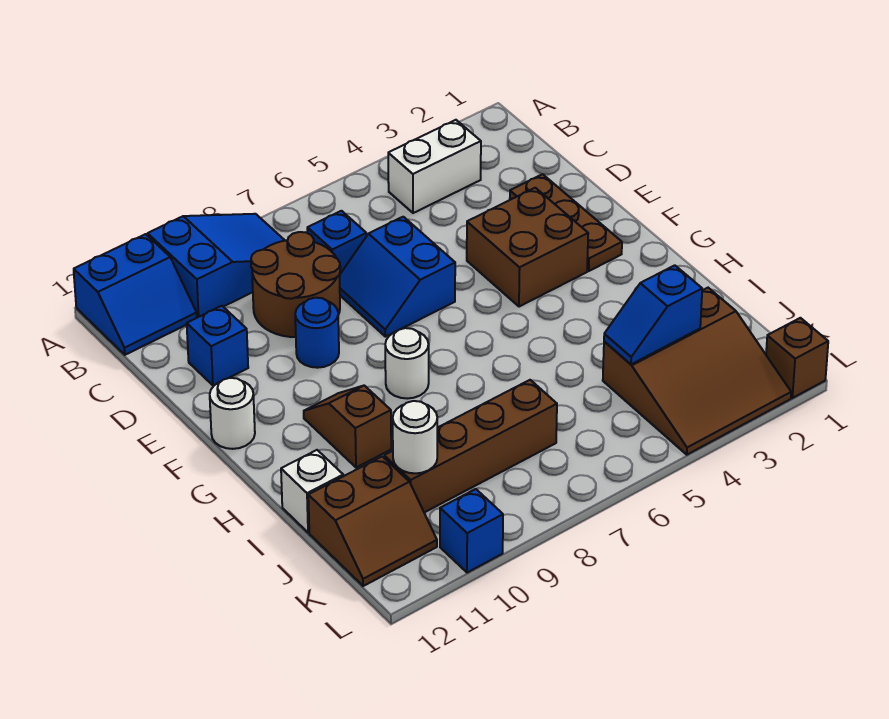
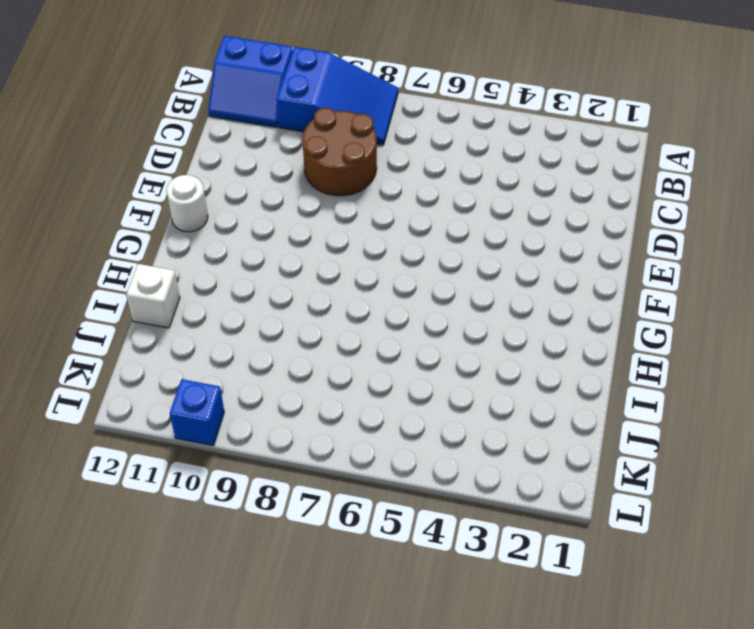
none -> white 1x2 brick [388,120,481,213]
none -> blue 1x1 brick [307,211,366,275]
none -> brown 1x3 plate [510,174,622,271]

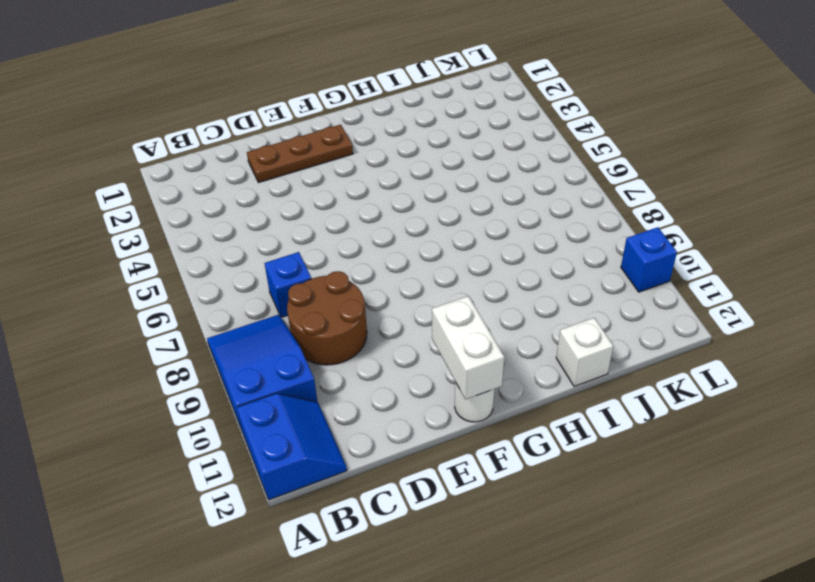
white 1x2 brick [432,296,504,399] -> white 1x2 brick moved to [388,120,481,213]
none -> blue 2x2 slope [339,217,455,337]
none -> blue 1x1 brick [187,306,248,386]
none -> brown 2x2 brick [467,188,588,307]

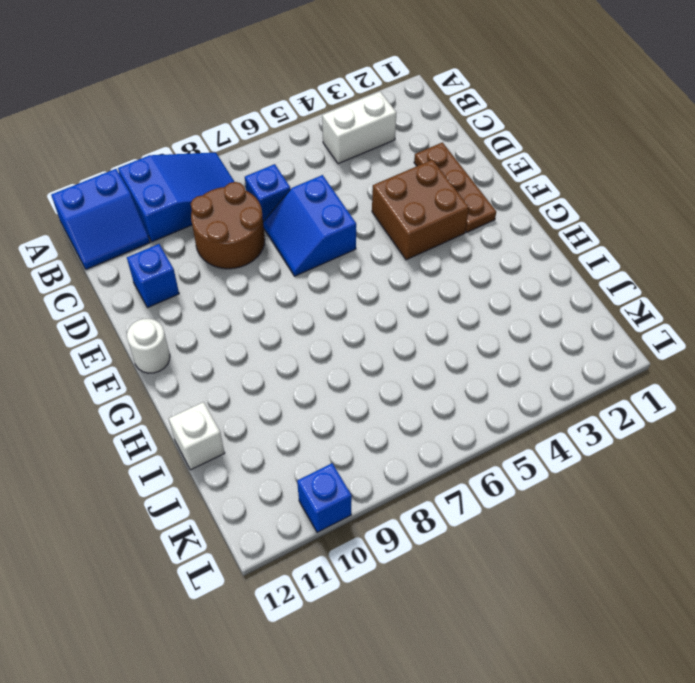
none -> blue 1x1 round brick [295,298,339,368]
none -> white 1x1 round brick [385,328,429,399]
none -> brown 1x2 slope [304,386,391,468]

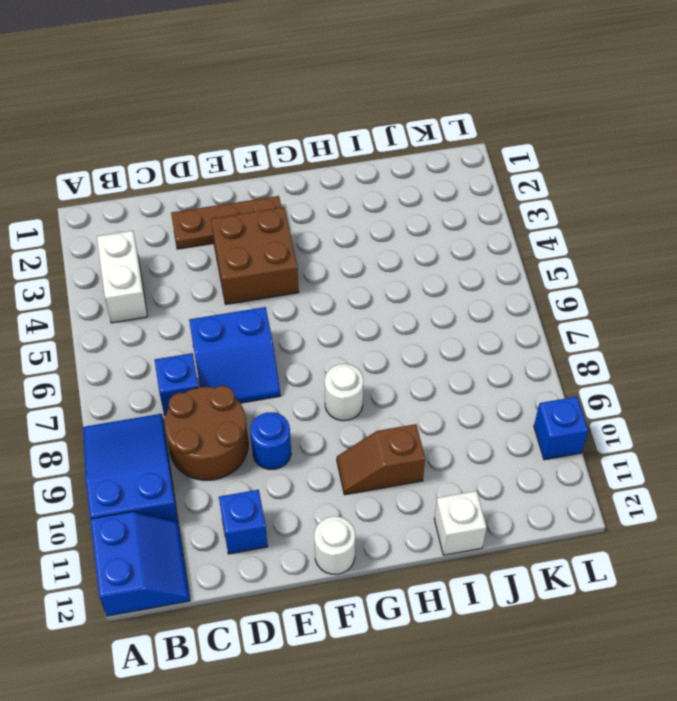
none -> brown 3x3 slope [603,288,791,455]
none -> brown 1x4 brick [384,380,557,513]
none -> brown 2x2 slope [308,456,437,586]

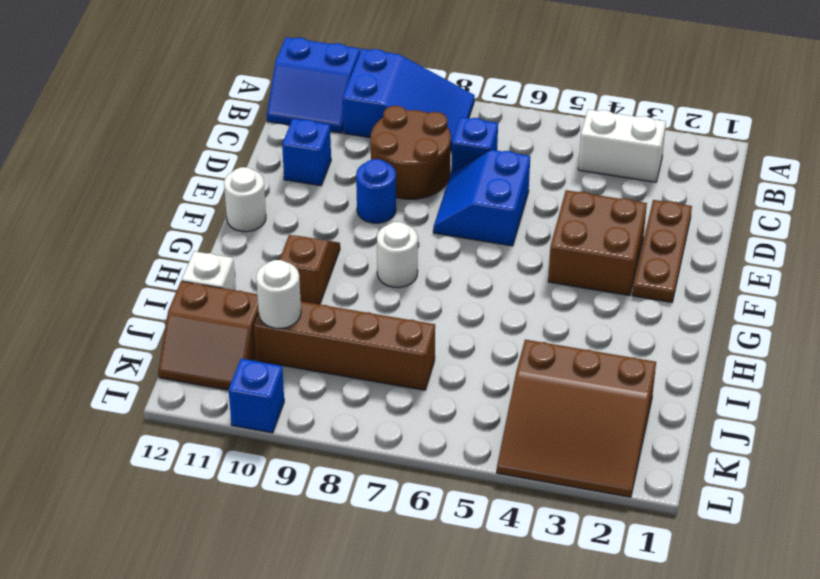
none -> brown 1x1 brick [766,318,828,398]
none -> blue 1x2 slope [604,265,702,364]

